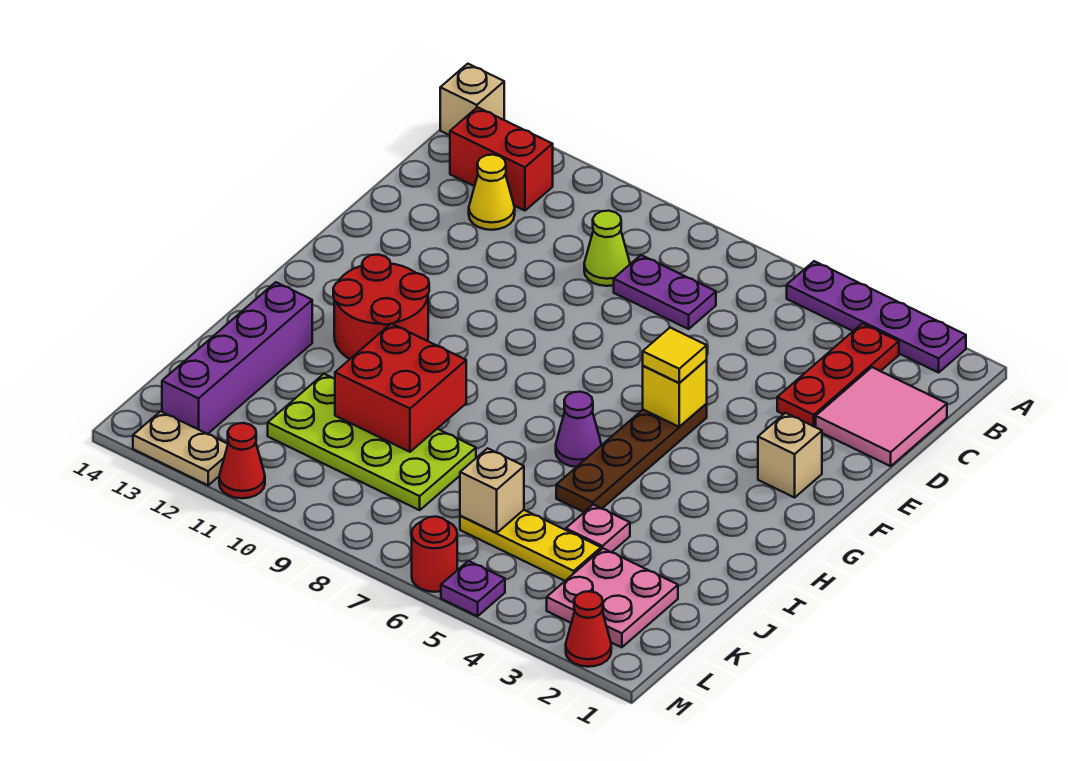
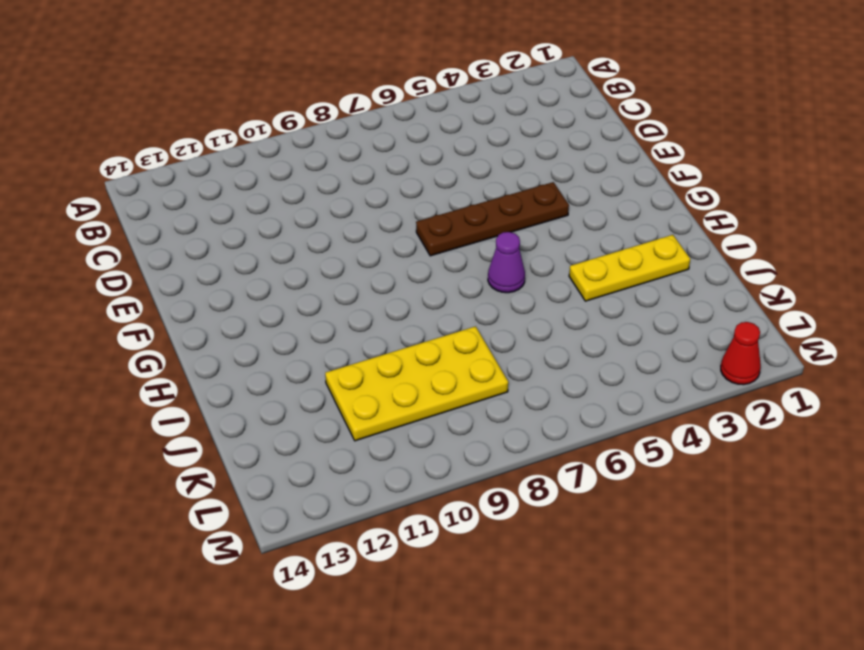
brown 1x4 plate [416,182,569,256] -> brown 1x4 plate turned to [556,404,707,512]
yellow 1x3 plate [569,235,690,301] -> yellow 1x3 plate moved to [460,510,601,581]
yellow 2x4 plate [325,326,508,441] -> lime 2x4 plate [268,374,476,510]
none -> purple 1x4 plate [787,261,966,373]
none -> tan 1x1 brick [440,64,504,135]
none -> red 1x3 plate [777,324,899,427]

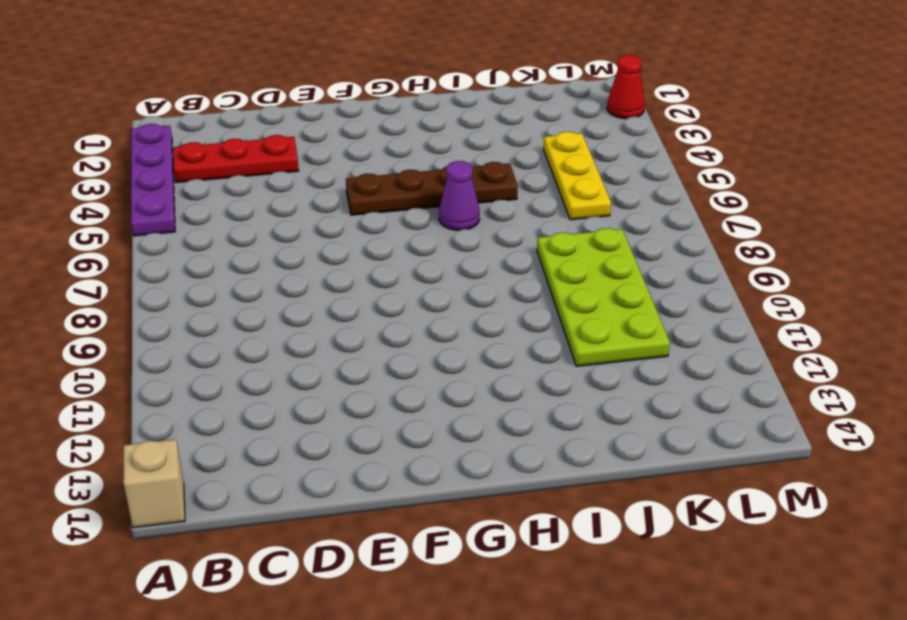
none -> red 1x2 brick [450,107,553,211]
none -> pink 2x2 tile [816,367,947,466]
none -> purple 1x2 plate [614,255,716,329]

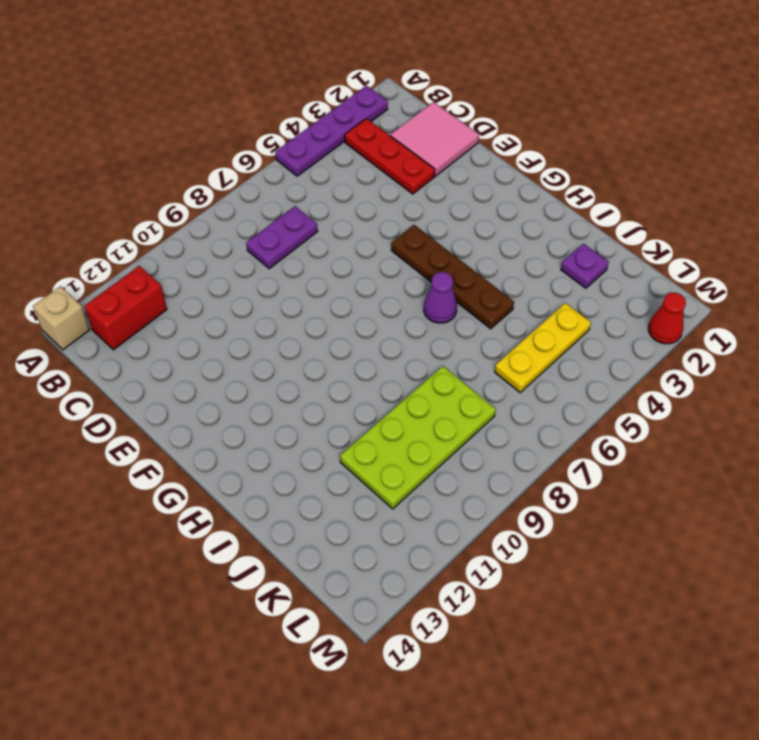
purple 1x1 plate [561,244,609,288] -> purple 1x1 plate moved to [441,561,505,616]
none -> lime 1x1 cone [584,211,630,286]
none -> yellow 1x1 cone [469,155,515,230]
none -> tan 1x1 brick [758,413,822,497]

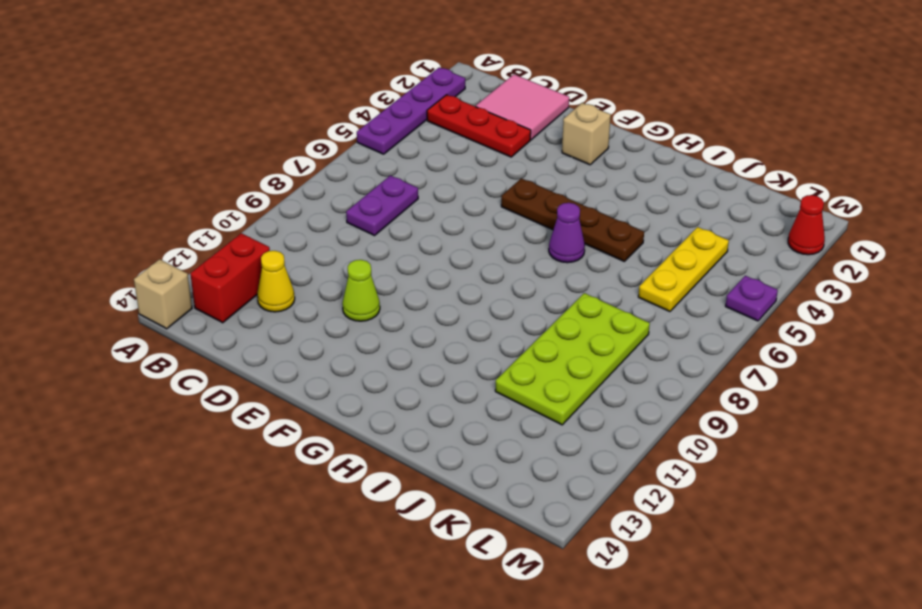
lime 1x1 cone [342,260,380,321] -> lime 1x1 cone moved to [584,211,630,286]
none -> red 2x2 round brick [333,255,429,359]
none -> purple 1x4 brick [162,282,312,434]
none -> pink 1x1 plate [566,505,630,552]

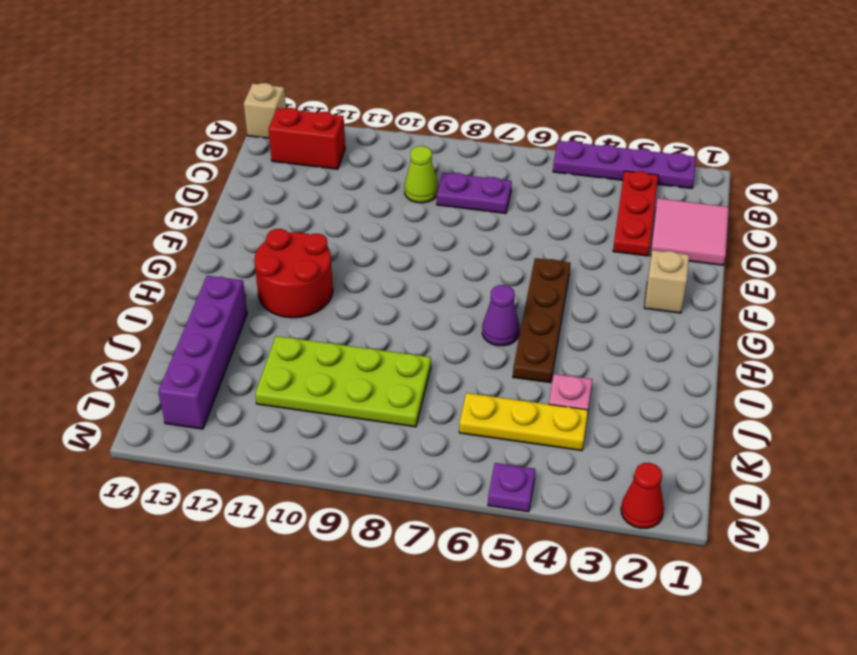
none -> yellow 1x1 cone [469,155,515,230]
none -> pink 2x2 plate [547,548,678,647]
none -> red 1x1 round brick [412,517,457,592]

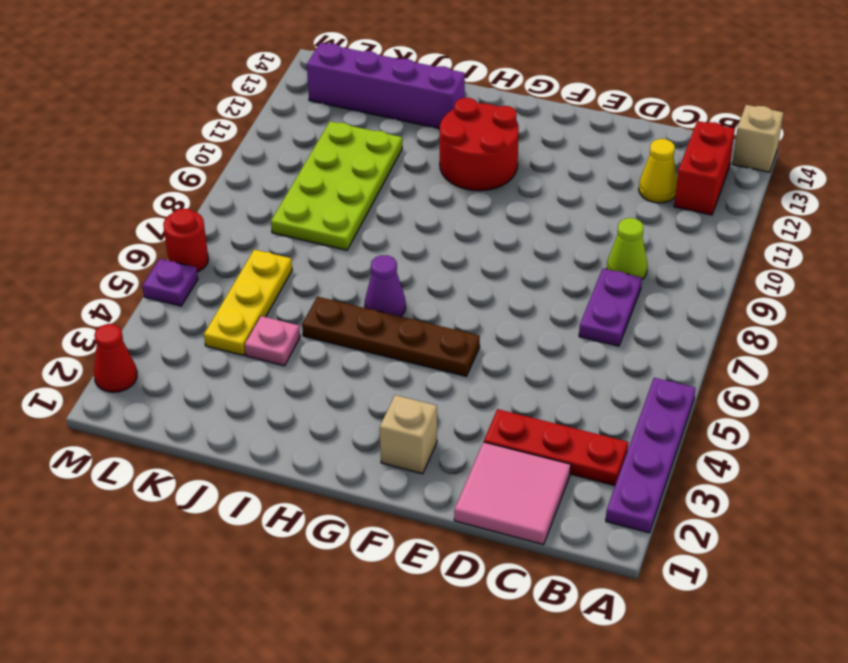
none -> pink 2x2 plate [547,548,678,647]
none -> red 1x1 cone [219,423,265,498]
none -> tan 1x2 plate [133,411,228,485]

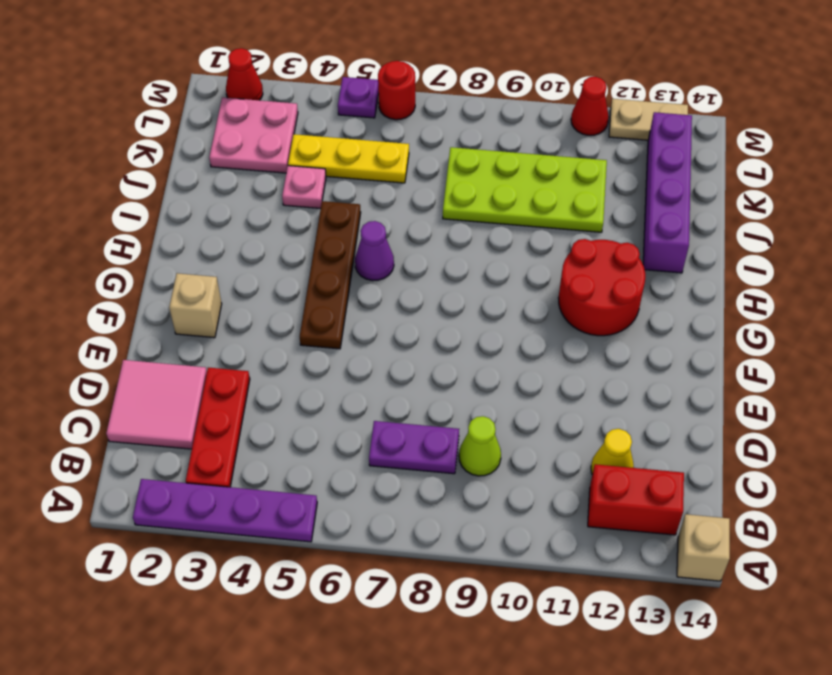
none -> yellow 1x1 brick [643,360,707,427]
none -> red 2x2 brick [335,324,466,452]
none -> tan 1x1 brick [460,448,524,533]

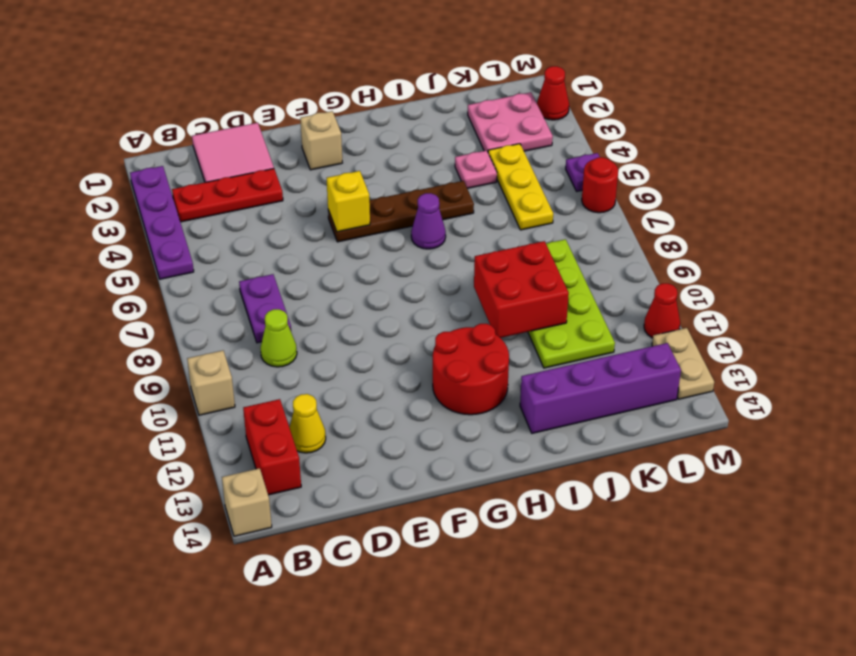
tan 1x1 brick [187,350,235,415] -> tan 1x1 brick moved to [460,448,524,533]
none -> yellow 1x1 tile [643,328,707,383]

